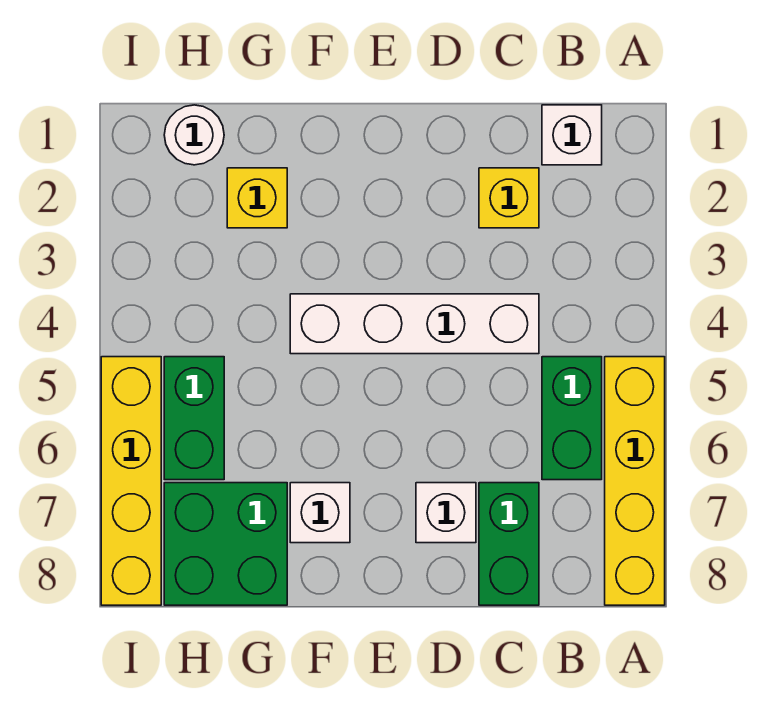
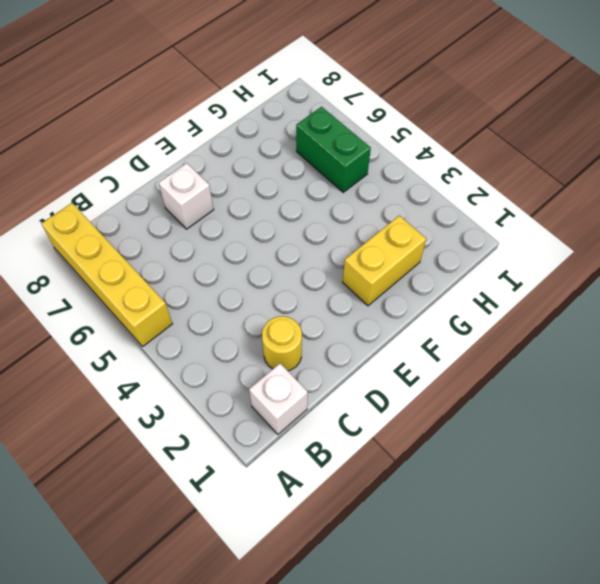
yellow 1x1 round brick [262,316,302,371] -> yellow 1x1 brick [479,168,539,228]
yellow 1x2 brick [343,215,426,306] -> yellow 1x1 brick [227,168,287,228]
none -> green 1x2 brick [542,357,602,480]
none -> white 1x4 brick [290,294,539,354]
none -> green 1x2 brick [479,483,539,605]

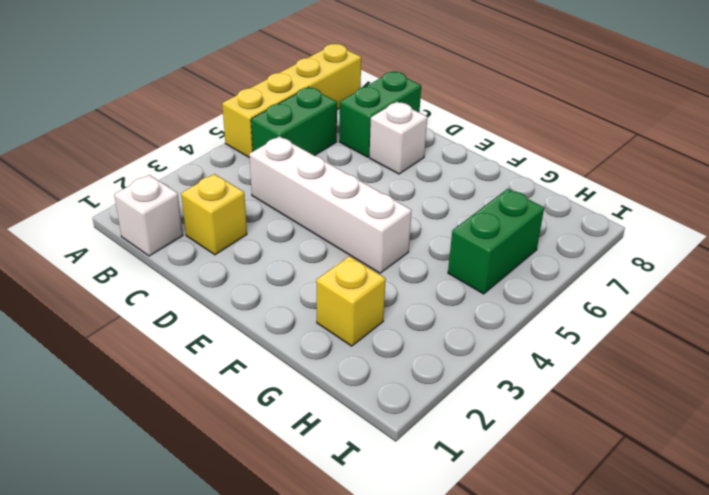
none -> white 1x1 brick [290,483,350,543]
none -> green 2x2 brick [164,483,287,605]
none -> white 1x1 round brick [164,105,224,165]

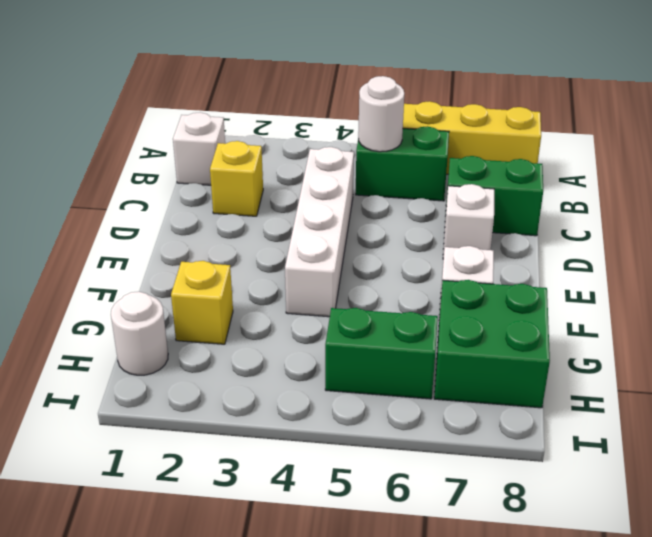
white 1x1 round brick [358,76,404,152] -> none
none -> yellow 1x4 brick [101,357,161,605]

